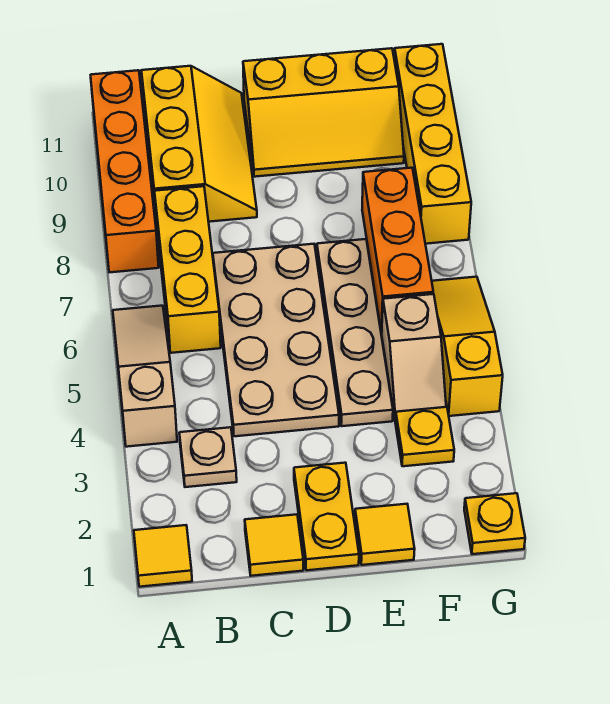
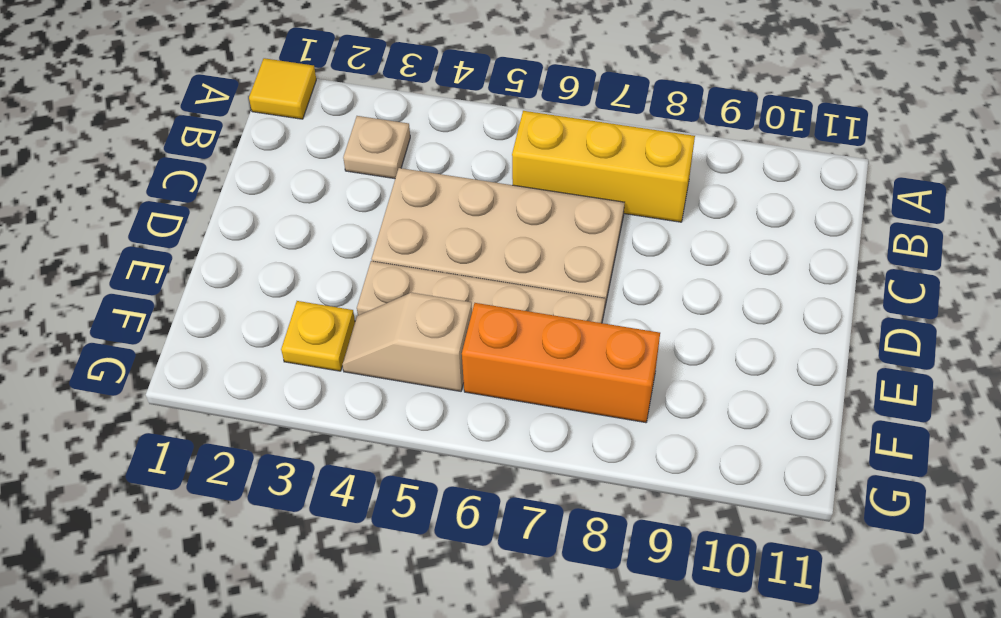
none -> tan 1x3 slope [113,306,177,447]
none -> orange 1x4 brick [91,70,159,272]
none -> yellow 2x3 slope [141,66,257,223]

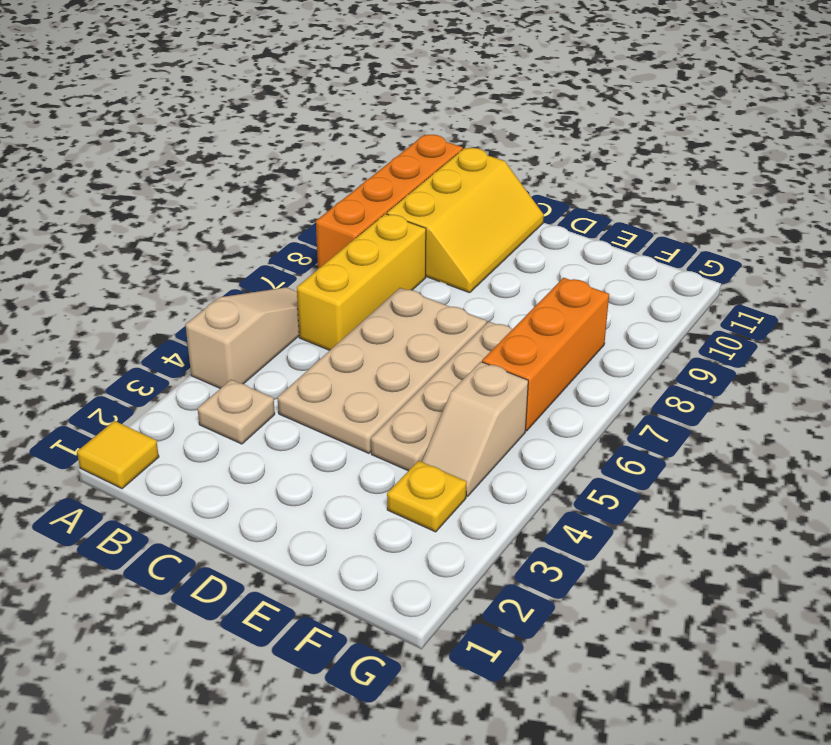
none -> yellow 1x1 tile [245,514,303,576]
none -> yellow 1x2 plate [294,463,359,570]
none -> yellow 2x3 slope [243,48,404,177]

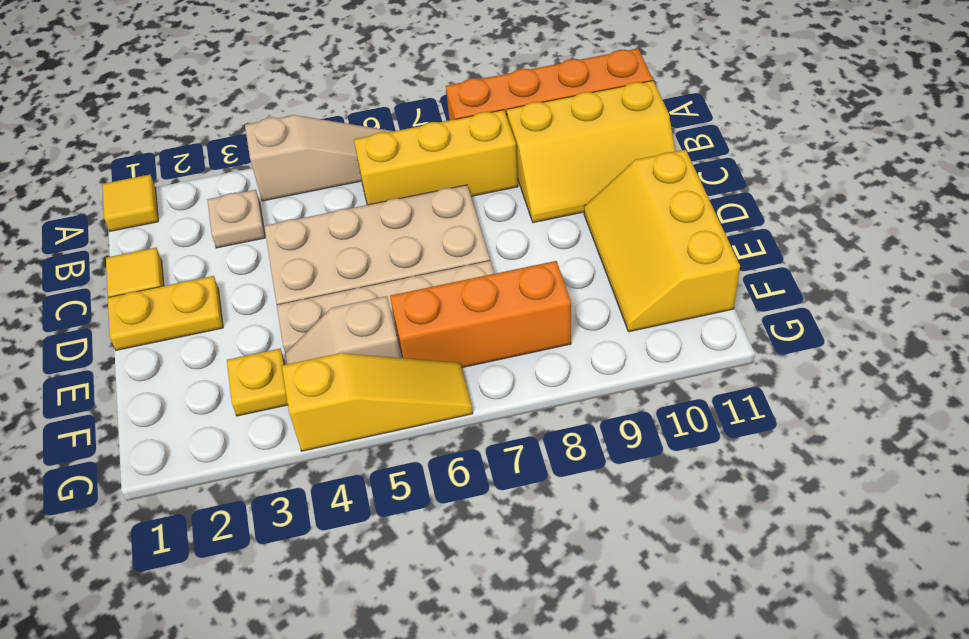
none -> yellow 1x1 tile [355,504,415,565]
none -> yellow 1x1 plate [464,493,525,554]
none -> yellow 1x4 brick [394,44,471,244]

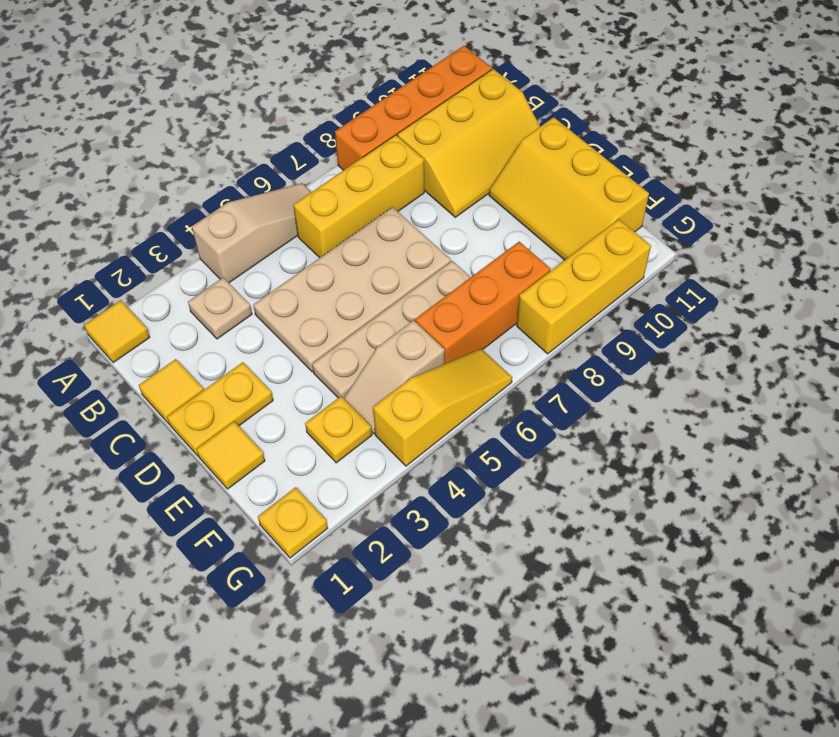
yellow 1x3 brick [517,219,651,354] -> yellow 1x4 brick [394,44,471,244]

